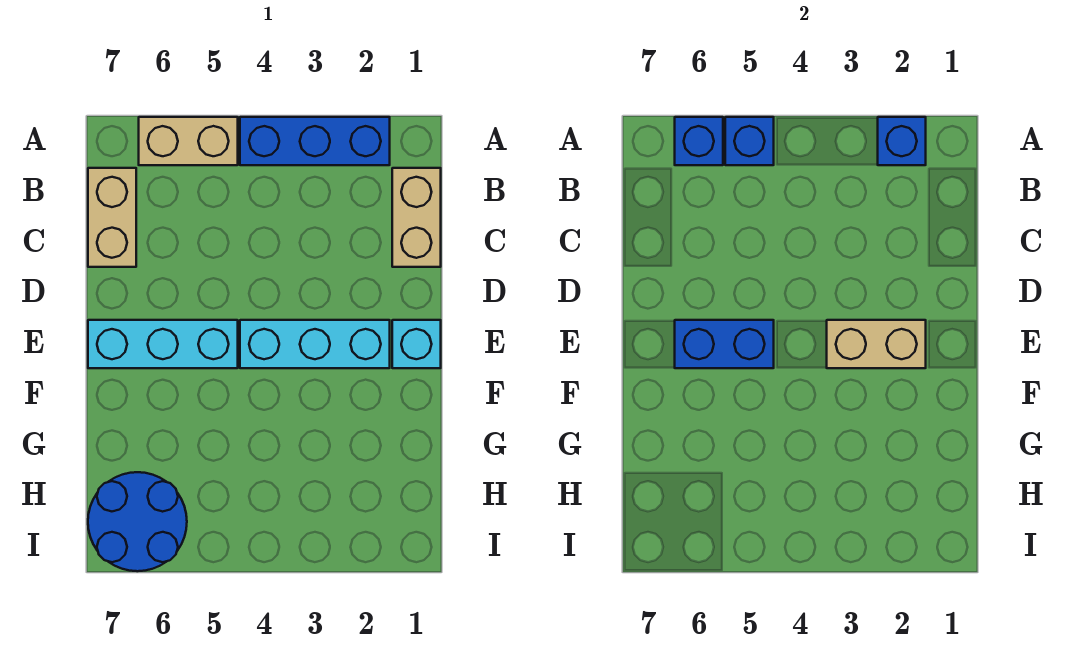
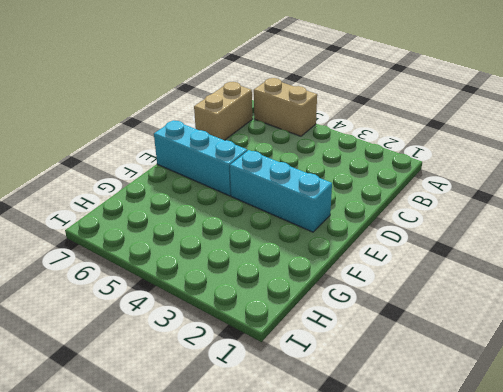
none -> blue 1x3 brick [240,117,390,165]
none -> tan 1x2 brick [392,168,441,267]
none -> cyan 1x1 brick [392,320,441,368]

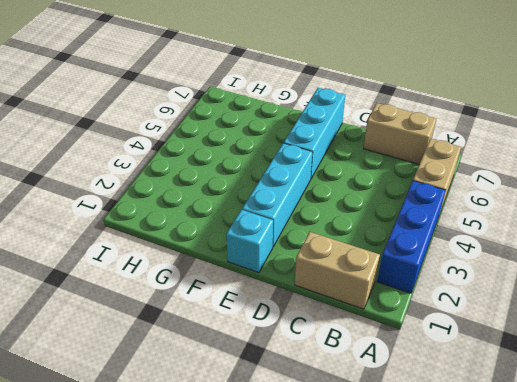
none -> blue 2x2 round brick [88,472,187,571]
none -> blue 1x1 brick [878,117,926,165]
none -> blue 1x1 brick [725,117,774,165]

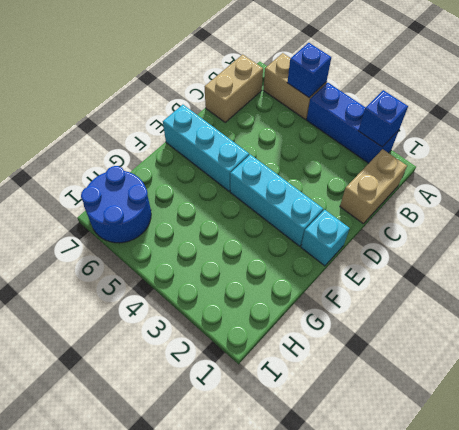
none -> blue 1x1 brick [675,117,723,165]
none -> tan 1x2 brick [827,320,926,368]
none -> blue 1x2 brick [675,320,774,368]

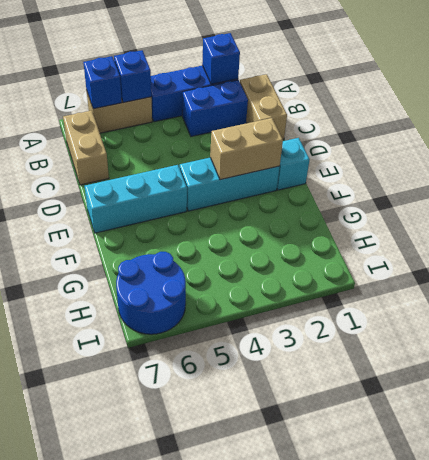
blue 1x2 brick [182,80,248,137] -> blue 1x2 brick moved to [675,320,774,368]

